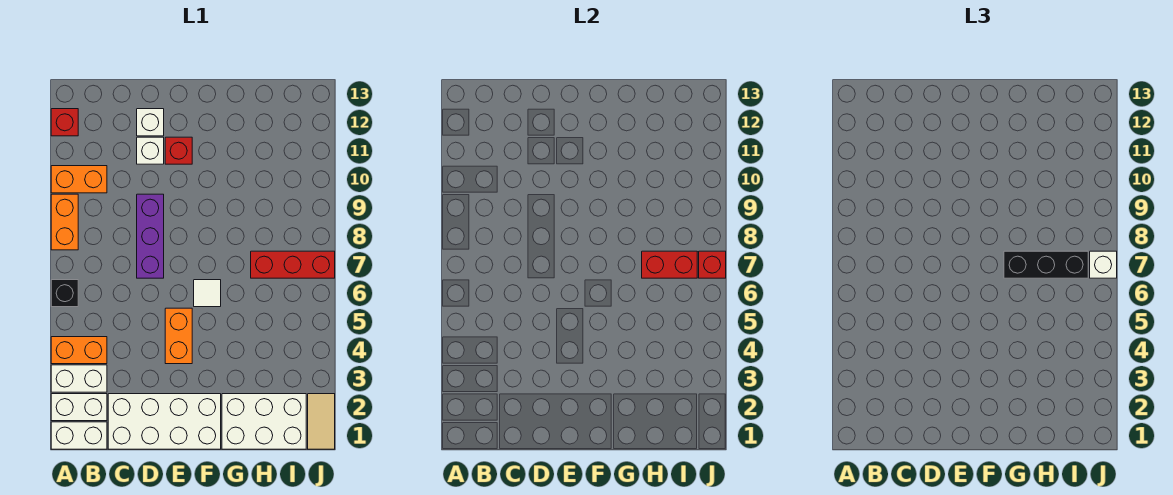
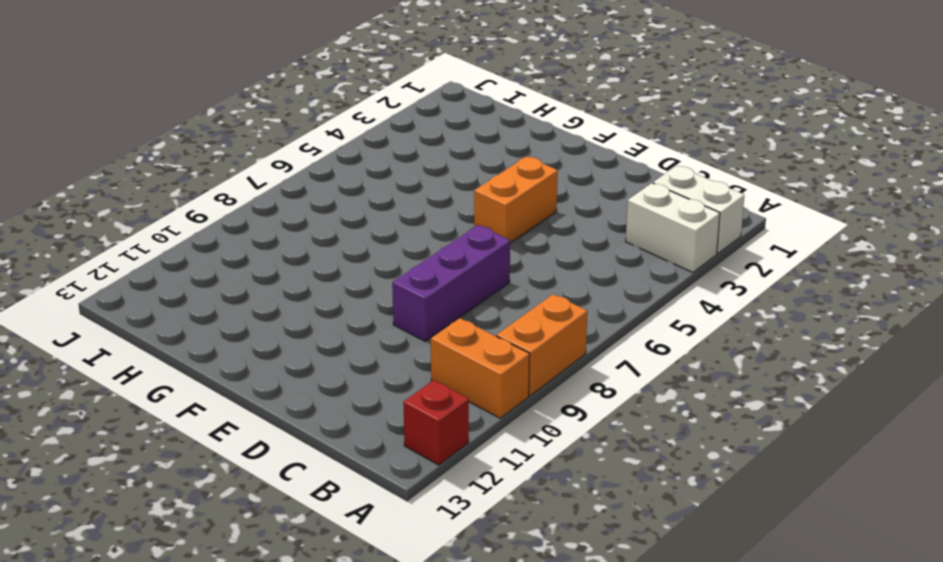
none -> white 1x2 brick [51,422,107,449]
none -> orange 1x2 brick [51,337,107,364]
none -> black 1x1 brick [51,280,78,307]

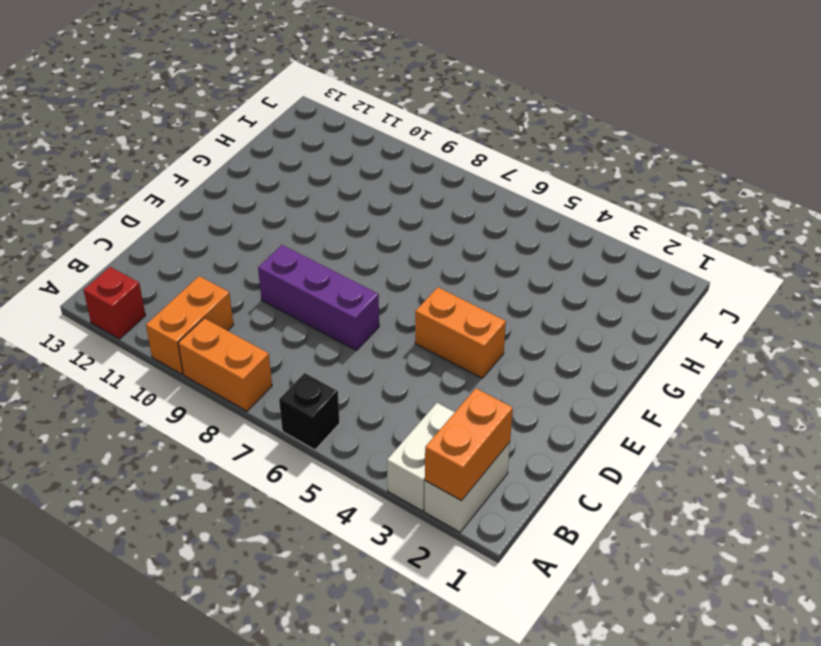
orange 1x2 brick [425,388,513,501] -> orange 1x2 brick moved to [51,337,107,364]
none -> white 1x2 brick [51,422,107,449]
none -> white 2x4 brick [108,394,221,449]
none -> white 1x1 brick [137,137,164,164]

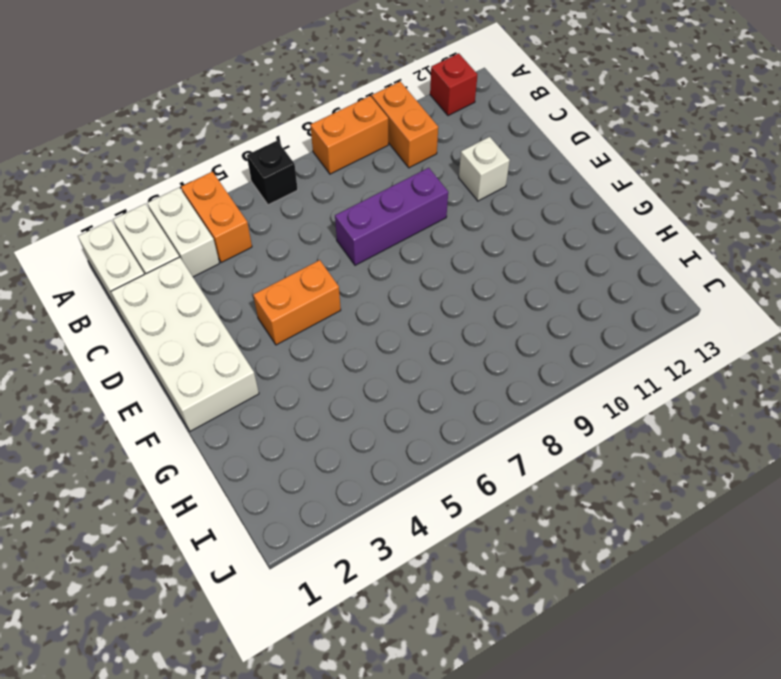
none -> white 1x1 brick [137,109,164,136]
none -> red 1x1 brick [165,137,192,164]
none -> white 1x1 tile [194,280,221,307]

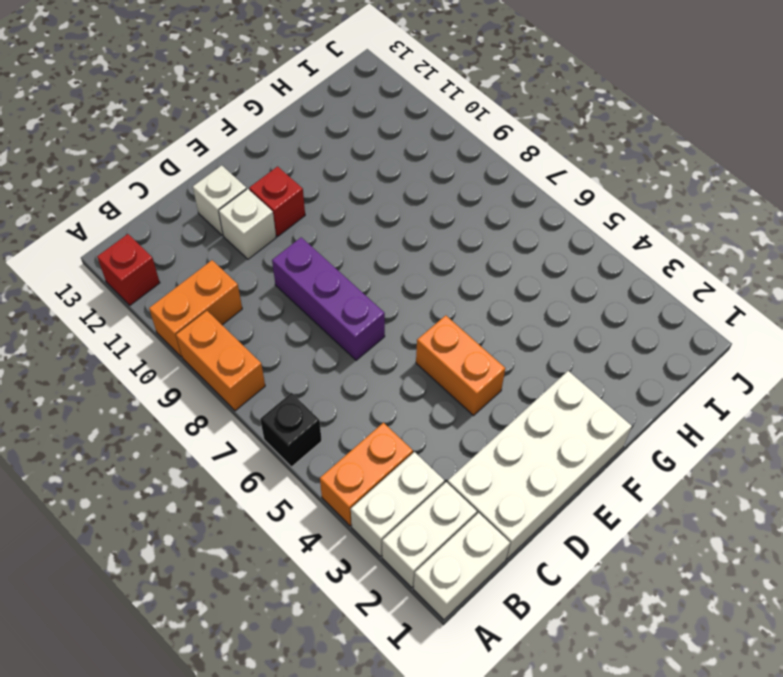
none -> white 1x1 tile [194,280,221,307]
none -> white 2x3 brick [222,394,306,449]
none -> red 1x3 brick [251,251,335,278]

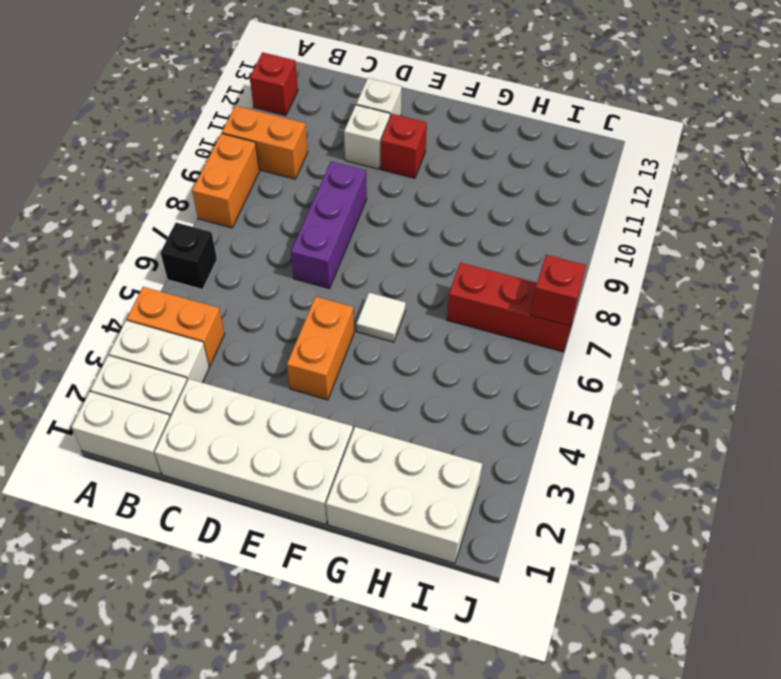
none -> tan 1x2 tile [308,394,335,449]
none -> red 1x2 brick [642,251,697,278]
none -> black 1x3 brick [1004,251,1088,278]

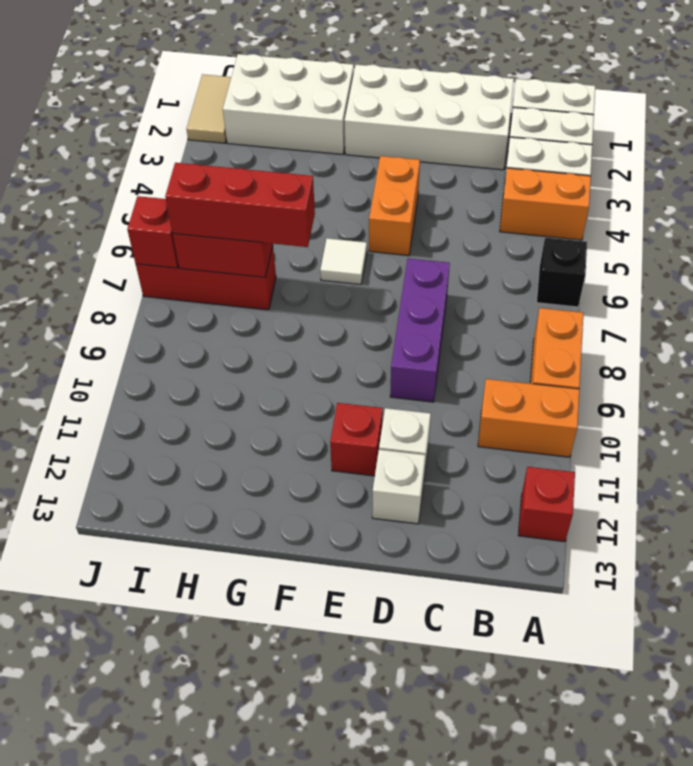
red 1x3 brick [165,163,315,247] -> black 1x3 brick [1004,251,1088,278]
none -> white 1x1 brick [1090,251,1117,278]

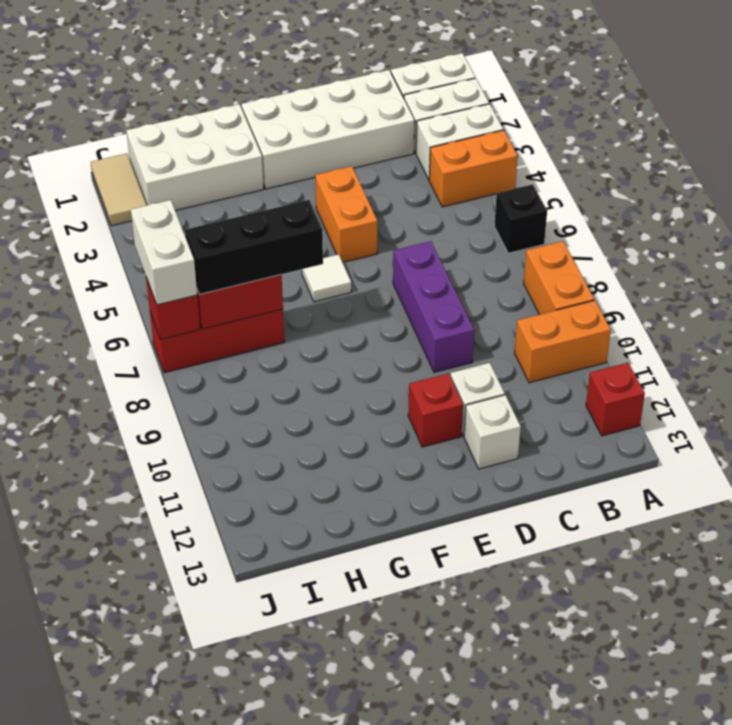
white 1x2 brick [131,200,197,305] -> white 1x1 brick [1090,251,1117,278]

